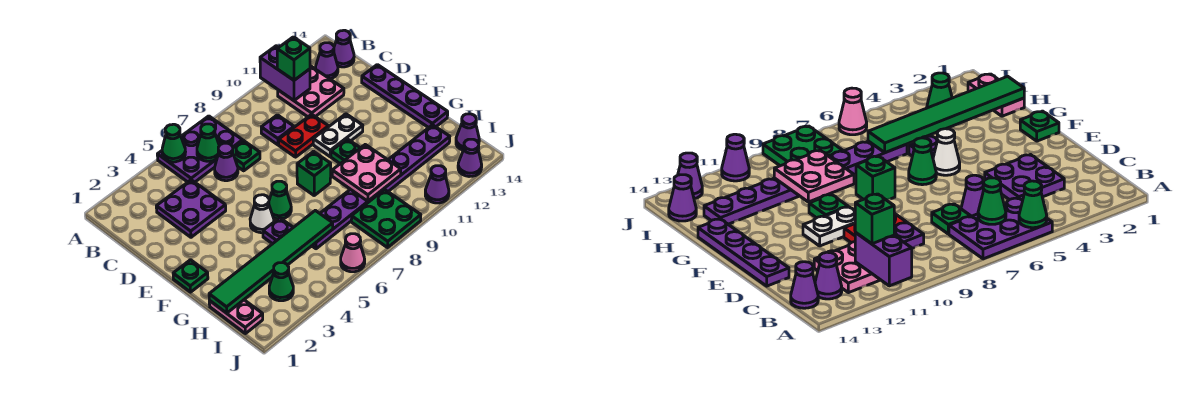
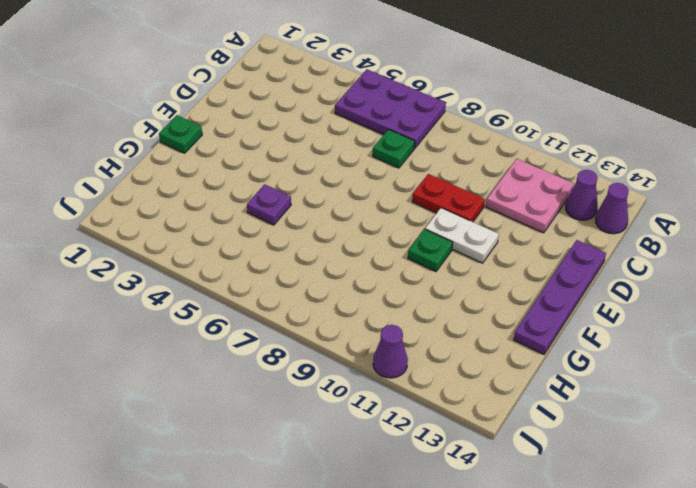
none -> purple 2x2 plate [156,180,226,237]
none -> purple 1x1 cone [215,143,238,181]
none -> purple 1x1 plate [261,115,294,145]
none -> white 1x1 cone [250,195,274,233]

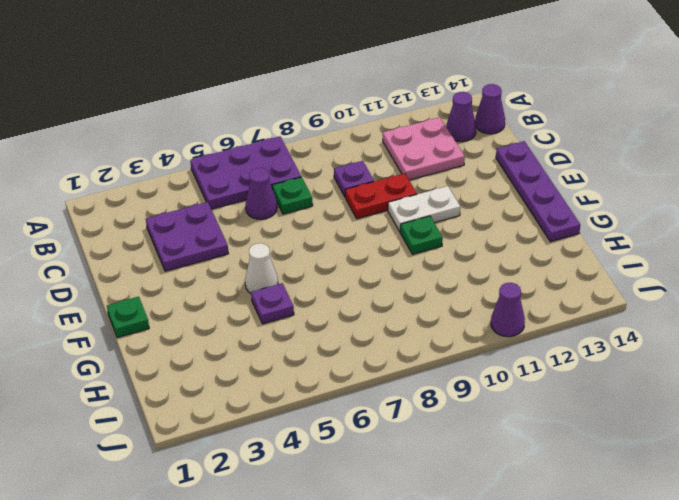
none -> green 1x1 cone [269,181,291,219]
none -> green 1x1 brick [297,151,331,195]
none -> pink 1x2 plate [209,300,263,334]
none -> purple 1x8 plate [312,125,450,249]

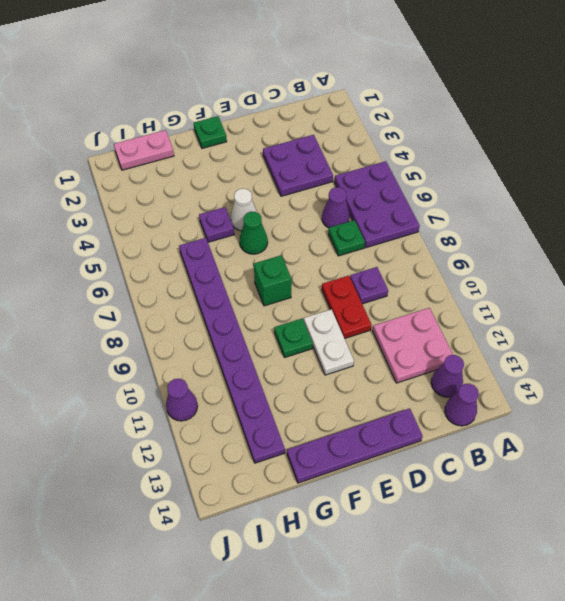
none -> green 1x1 cone [269,263,293,301]
none -> green 2x2 plate [351,190,421,248]
none -> purple 1x1 cone [456,114,479,150]
none -> pink 1x1 cone [341,234,365,272]

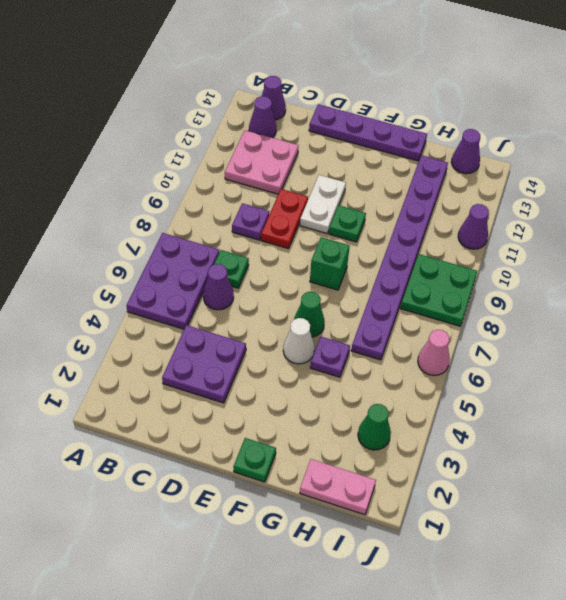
none -> purple 1x1 cone [458,139,482,177]
none -> green 1x1 cone [162,124,185,162]
none -> purple 1x2 brick [260,46,310,100]
none -> green 1x1 cone [197,124,219,161]

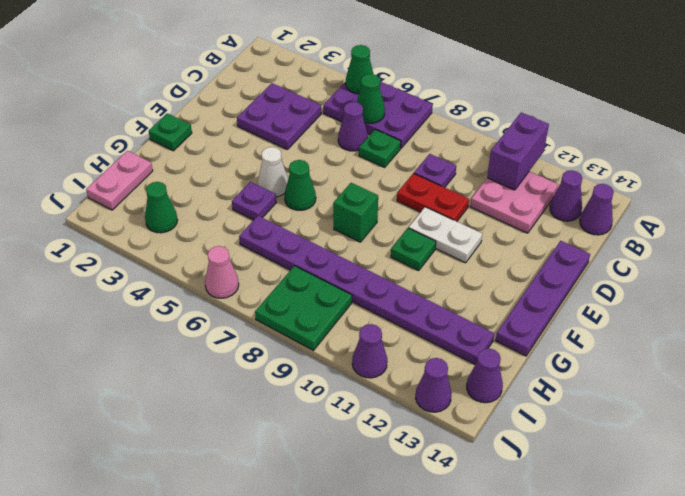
none -> pink 2x2 plate [332,145,401,201]
none -> green 1x6 tile [209,210,333,313]
none -> green 1x1 brick [277,37,310,80]

